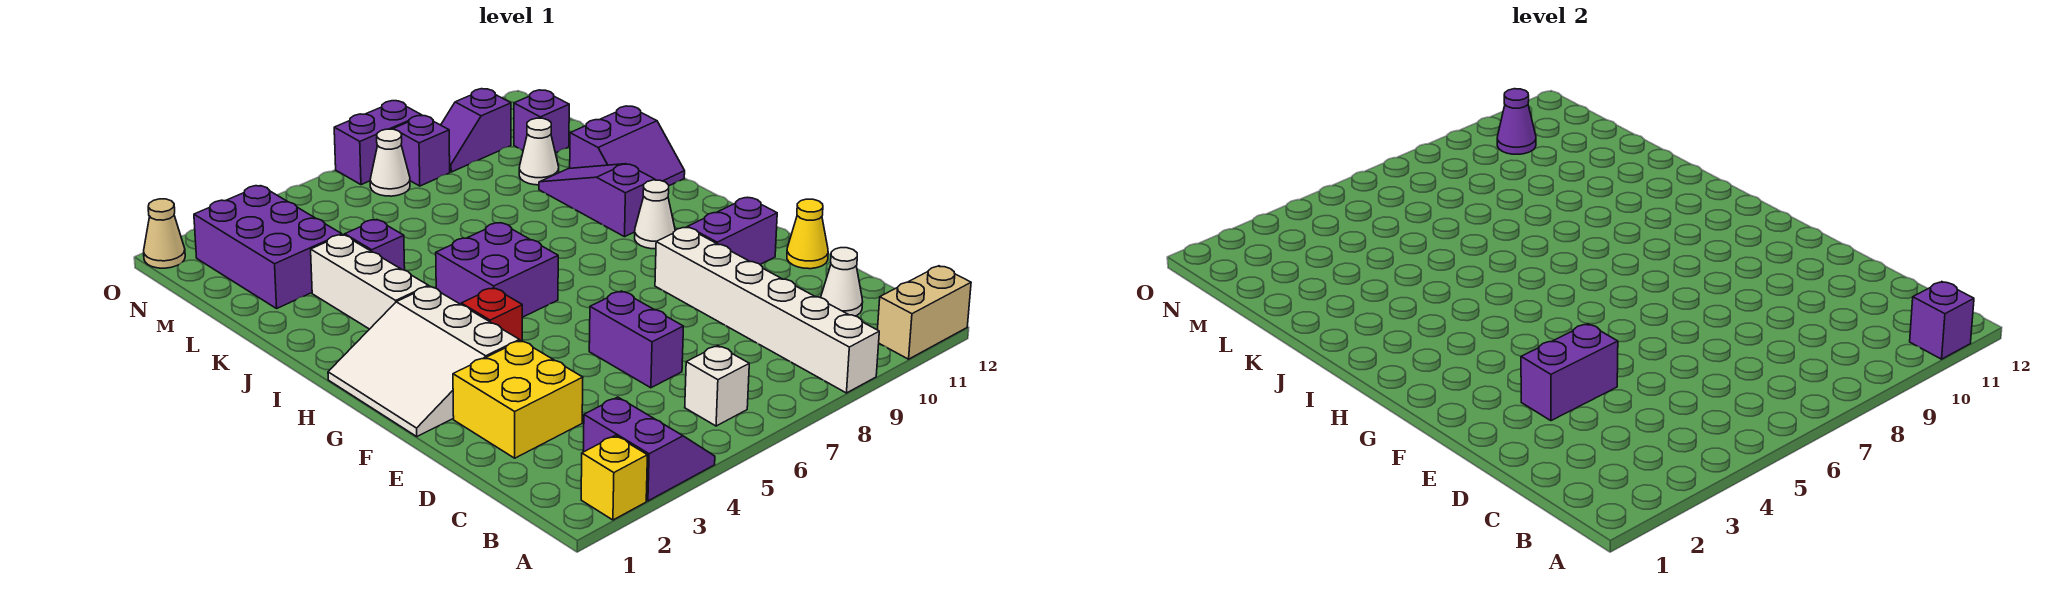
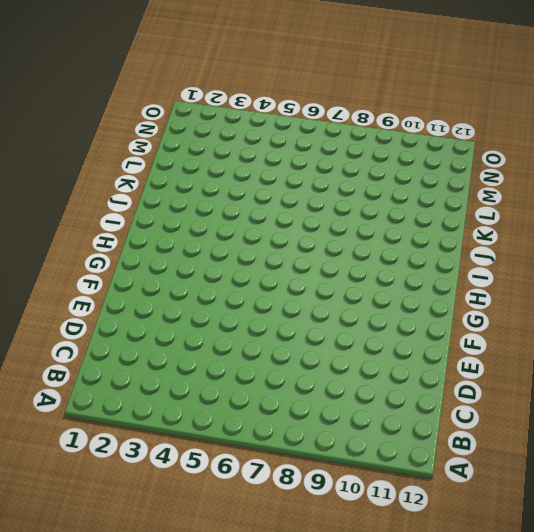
none -> yellow 1x1 brick [581,435,647,520]
none -> purple 2x2 slope [583,397,715,501]
none -> white 1x6 brick [655,227,879,393]

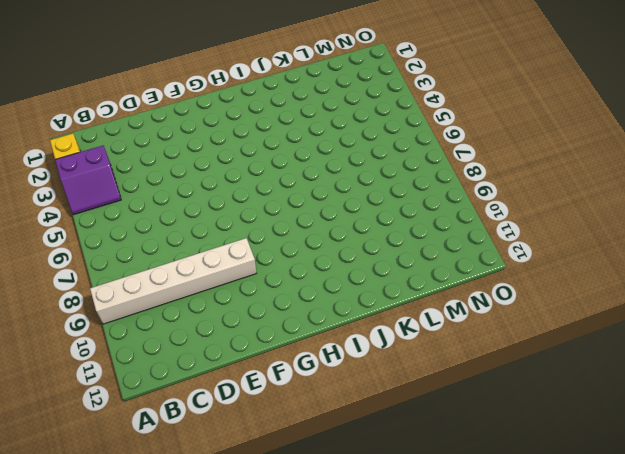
none -> tan 1x2 brick [878,266,971,359]
none -> white 1x1 brick [685,346,749,426]
none -> white 1x1 cone [821,248,863,316]

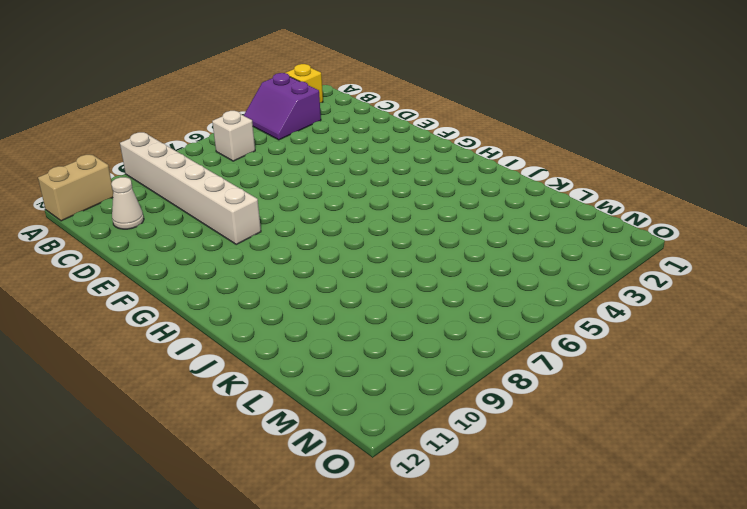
none -> yellow 2x2 brick [453,341,583,458]
none -> purple 1x2 brick [589,291,684,388]
none -> yellow 1x1 cone [787,199,828,269]

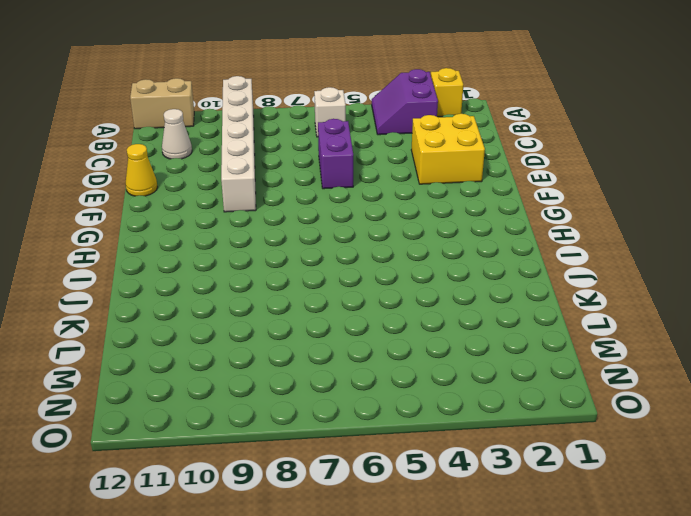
none -> white 3x3 slope [328,286,519,436]
none -> purple 1x2 brick [688,198,777,264]
none -> red 1x1 brick [461,288,522,341]

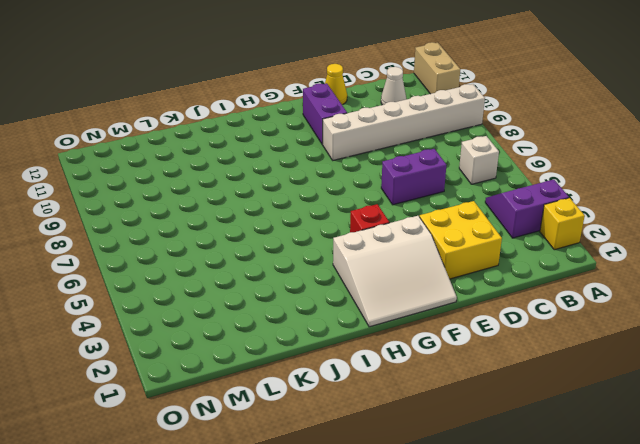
none -> purple 2x2 brick [436,223,558,317]
none -> white 1x1 cone [635,180,675,249]
none -> white 1x3 brick [311,235,428,329]

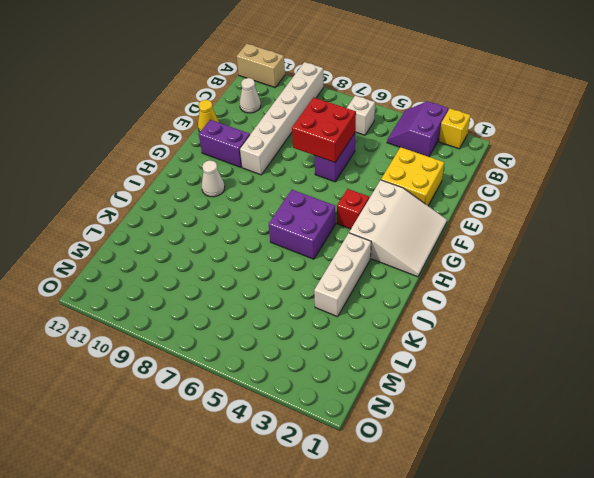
red 2x2 brick [292,97,356,163] -> none
none -> purple 1x3 slope [539,164,655,237]
none -> purple 2x2 slope [570,106,685,186]
none -> purple 1x1 brick [345,220,405,270]

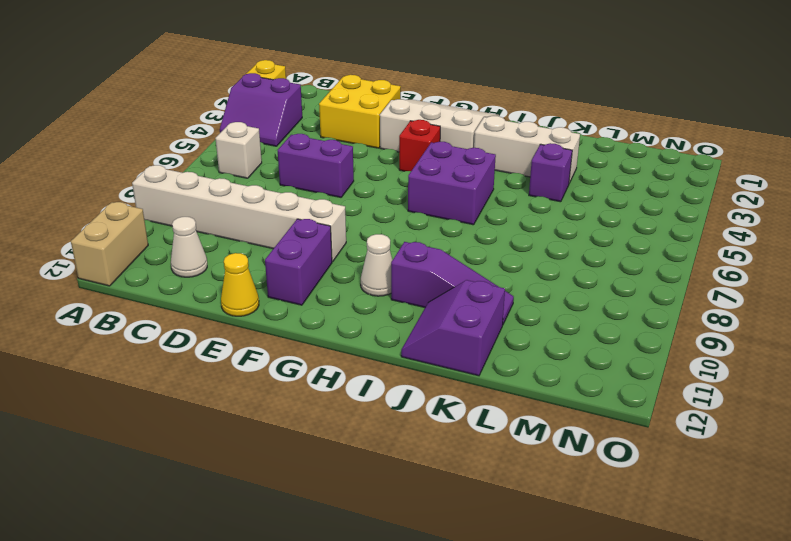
none -> purple 2x3 brick [194,186,342,308]
none -> white 1x1 cone [519,118,559,185]
none -> purple 1x1 brick [514,90,569,153]

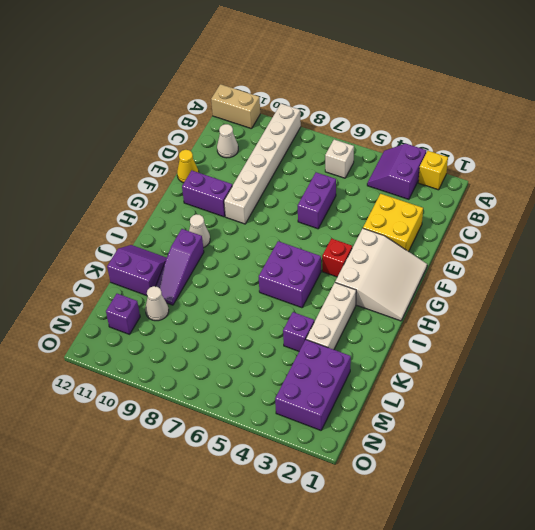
none -> white 1x1 cone [370,129,410,196]
none -> purple 1x1 brick [394,116,450,186]
none -> purple 1x2 slope [441,89,511,172]

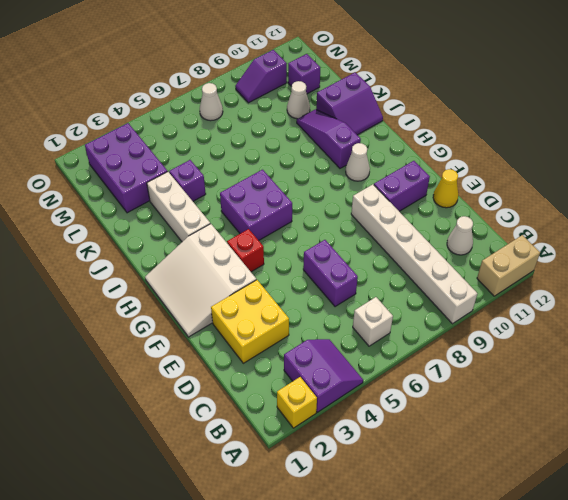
none -> purple 1x1 brick [394,116,450,186]
none -> tan 1x1 cone [144,199,185,268]
none -> purple 1x2 brick [334,101,422,185]

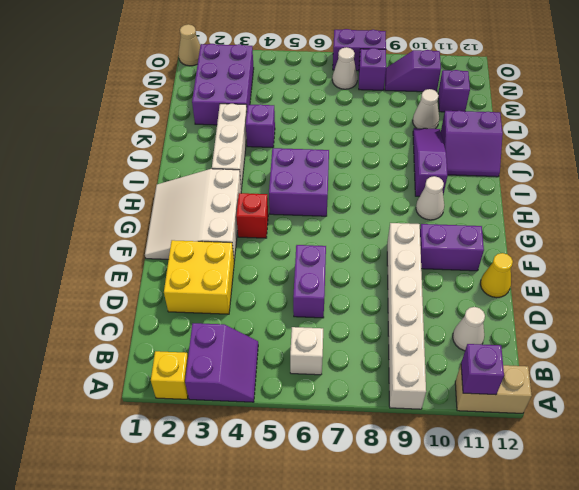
none -> purple 1x2 brick [1521,324,1618,421]
none -> purple 1x1 cone [1497,89,1536,154]

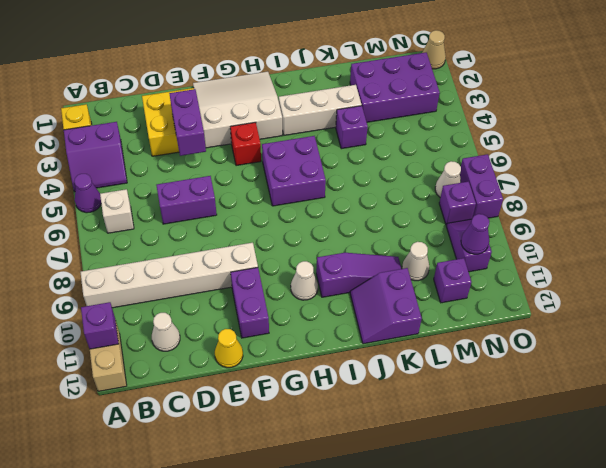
purple 1x1 cone [74,174,101,213] -> none

